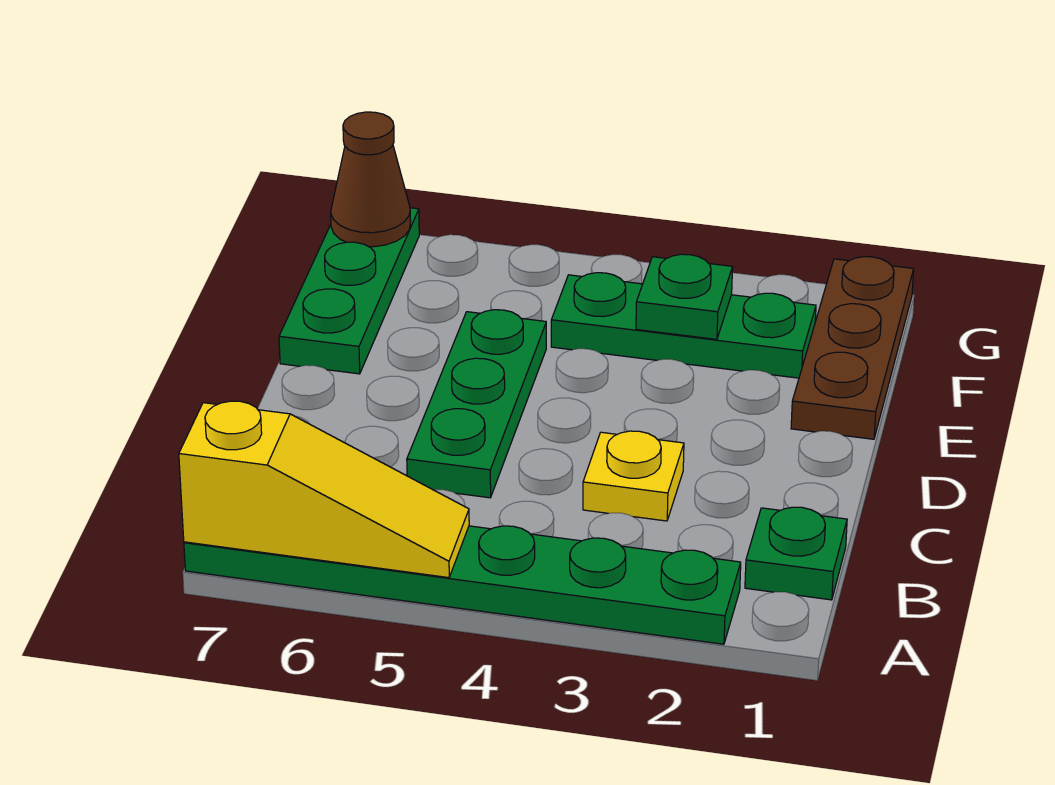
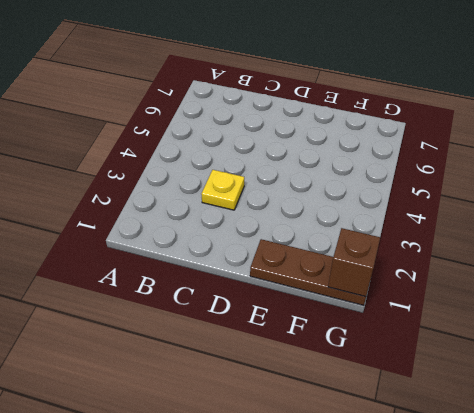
brown 1x1 brick [328,228,380,297] -> none
none -> green 1x6 plate [184,526,741,644]
none -> green 1x1 plate [745,507,847,600]

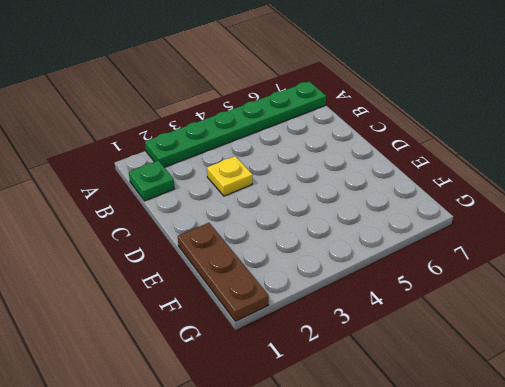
none -> green 1x3 plate [407,310,546,498]
none -> green 1x3 plate [279,208,419,374]

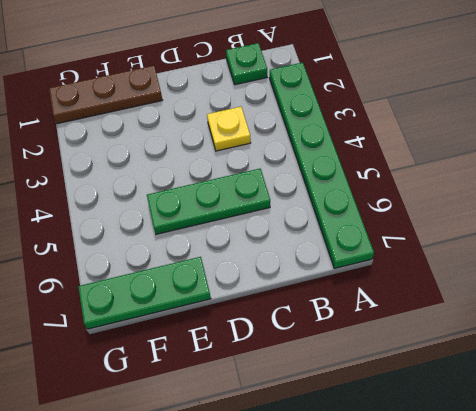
none -> green 1x3 plate [551,273,816,378]
none -> yellow 1x3 slope [179,401,469,578]

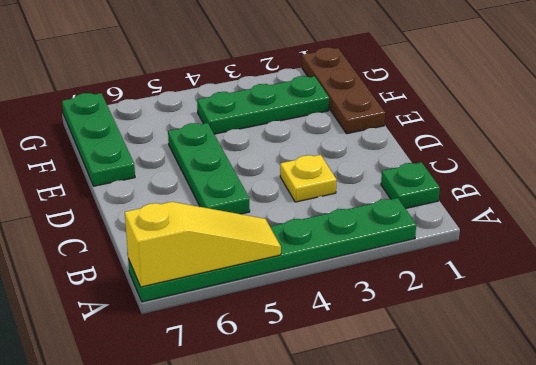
none -> green 1x1 plate [636,254,733,339]
none -> brown 1x1 cone [331,112,411,247]

